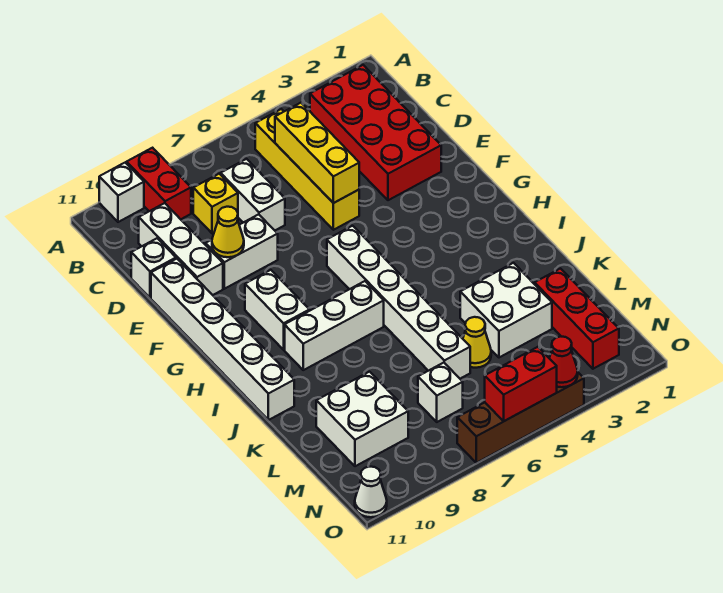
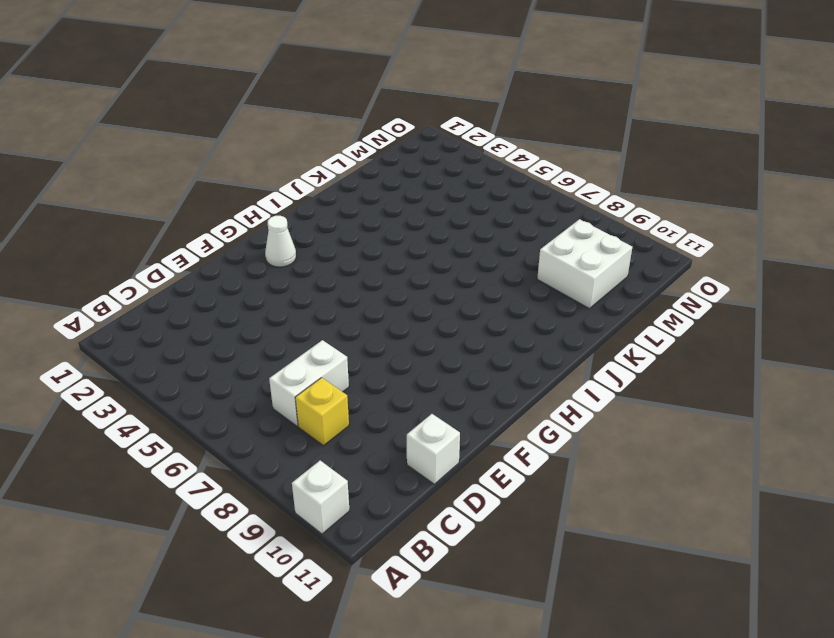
white 1x1 cone [265,216,296,267] -> white 1x1 cone moved to [355,467,387,517]
none -> red 1x2 brick [127,148,191,219]
none -> red 2x4 brick [310,65,441,200]
none -> yellow 1x4 brick [255,109,359,230]

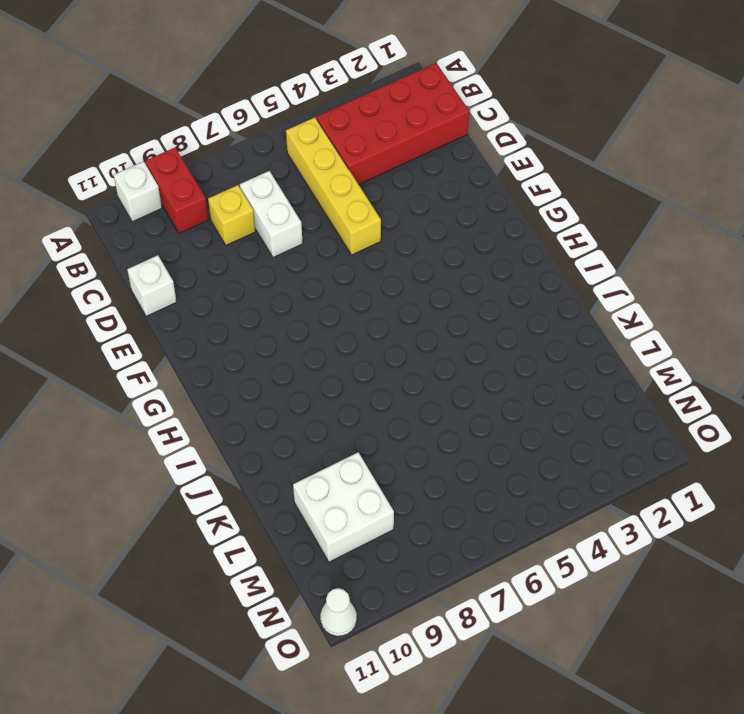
red 2x4 brick [317,63,469,185] -> red 2x4 brick turned to [310,65,441,200]
none -> white 1x3 brick [139,203,223,295]
none -> white 1x2 brick [206,214,278,289]
none -> white 1x6 brick [151,259,294,420]

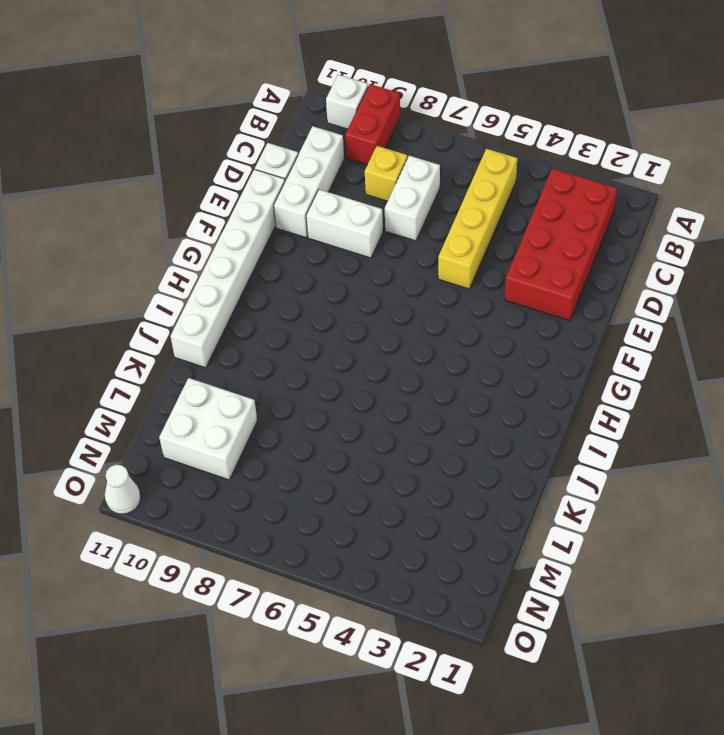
none -> white 1x6 brick [327,226,470,379]
none -> white 1x2 brick [245,270,310,350]
none -> white 1x3 brick [285,281,384,370]

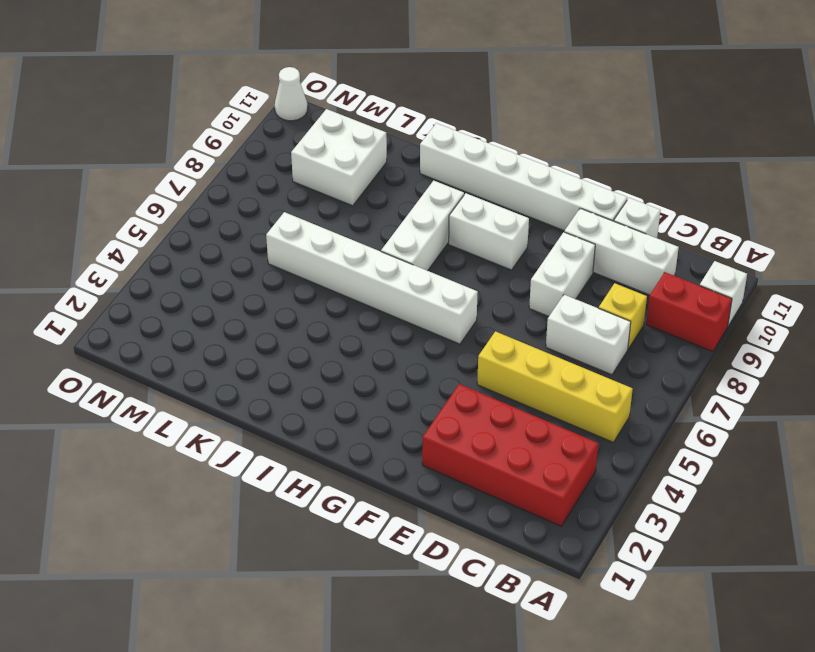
none -> white 2x2 brick [460,263,552,357]
none -> red 1x3 brick [535,269,619,369]
none -> yellow 1x1 cone [463,317,491,368]

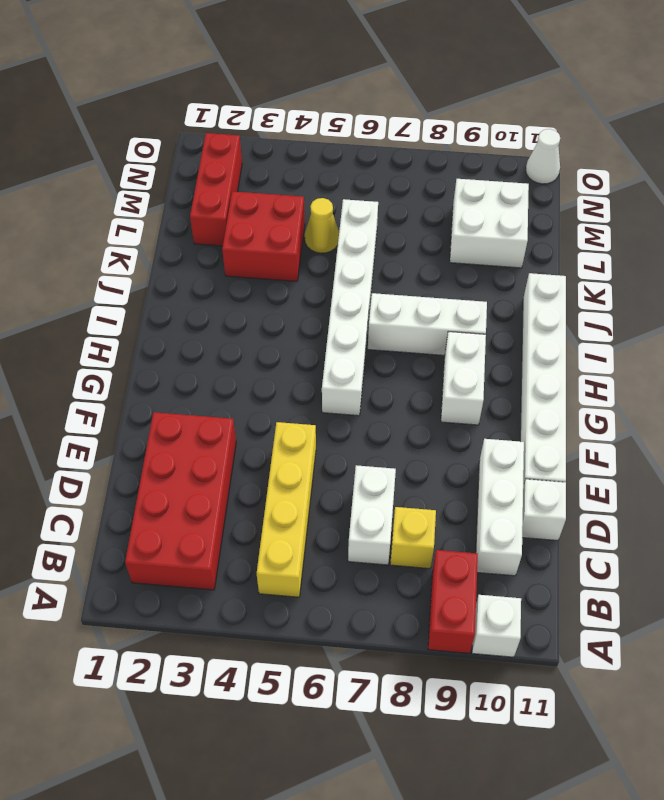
red 2x2 brick [222,191,305,281] -> white 2x2 brick [460,263,552,357]
none -> white 1x2 brick [206,214,278,289]
none -> white 1x1 brick [418,363,463,422]
none -> brown 1x4 brick [457,373,584,463]

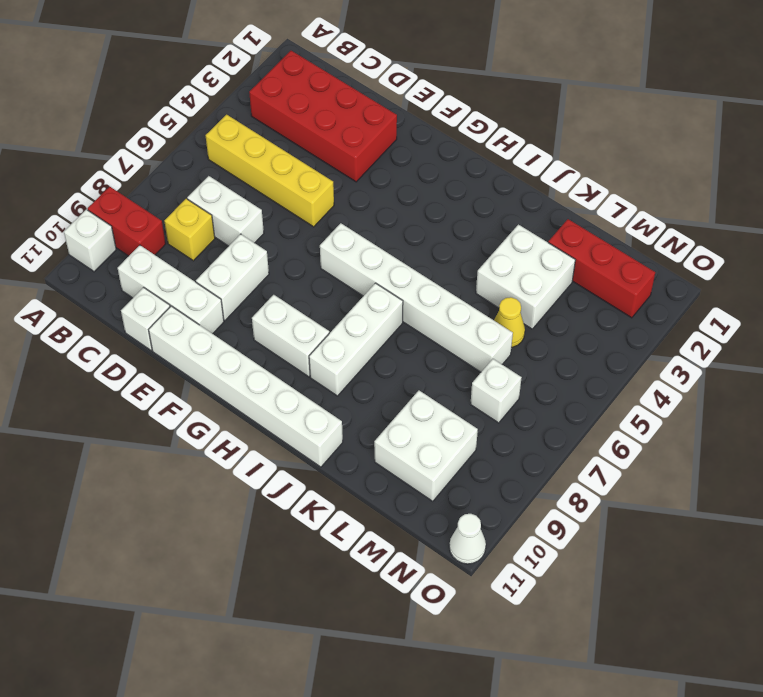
none -> brown 1x4 brick [457,373,584,463]
none -> yellow 1x3 brick [275,103,359,203]
none -> yellow 1x1 cone [212,207,244,257]

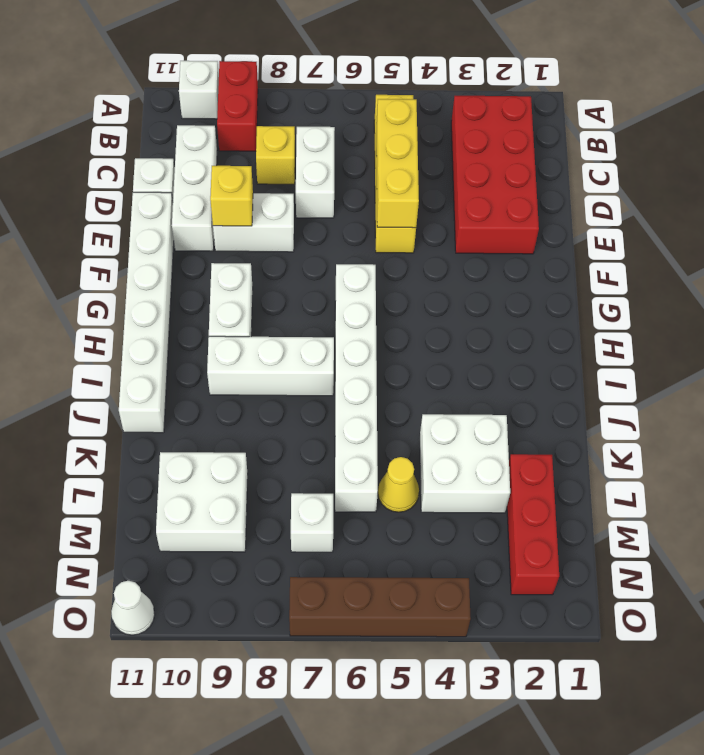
yellow 1x1 brick [210,165,253,226] -> yellow 1x1 cone [212,207,244,257]
none -> red 1x1 cone [549,336,578,387]
none -> red 1x2 brick [485,347,557,421]

